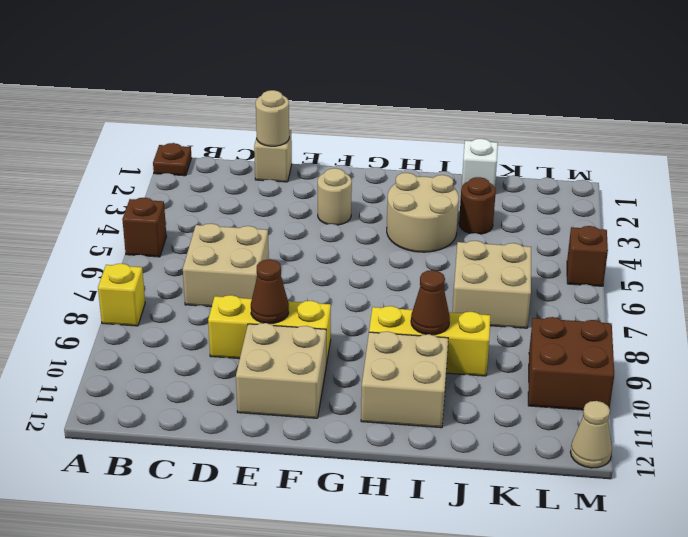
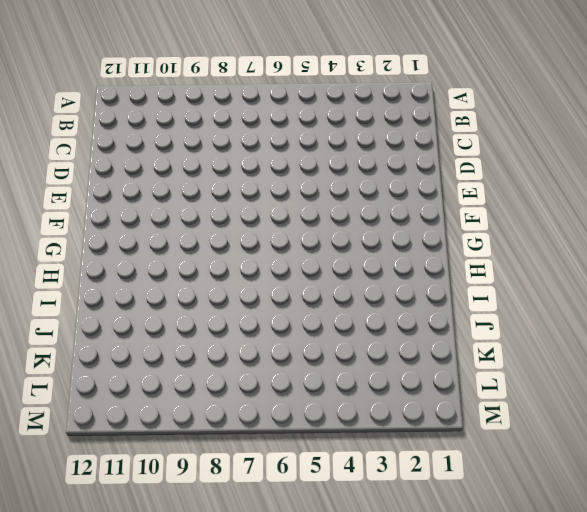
none -> brown 1x1 plate [153,143,192,176]
none -> brown 1x1 brick [122,198,166,257]
none -> yellow 1x1 brick [98,263,145,326]

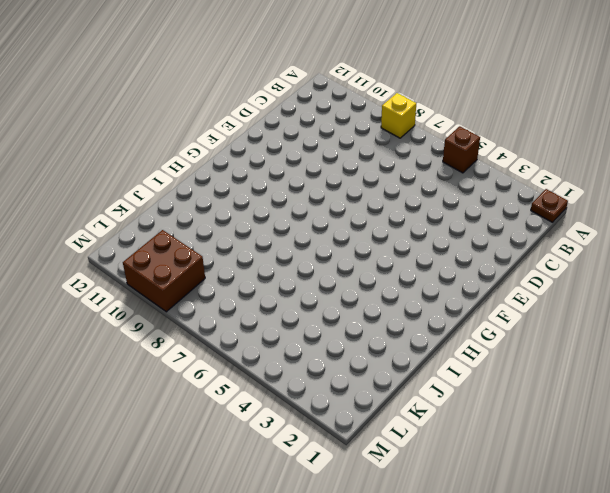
none -> tan 2x2 brick [183,223,269,307]
none -> tan 1x1 brick [254,130,292,182]
none -> yellow 1x3 brick [208,295,331,364]

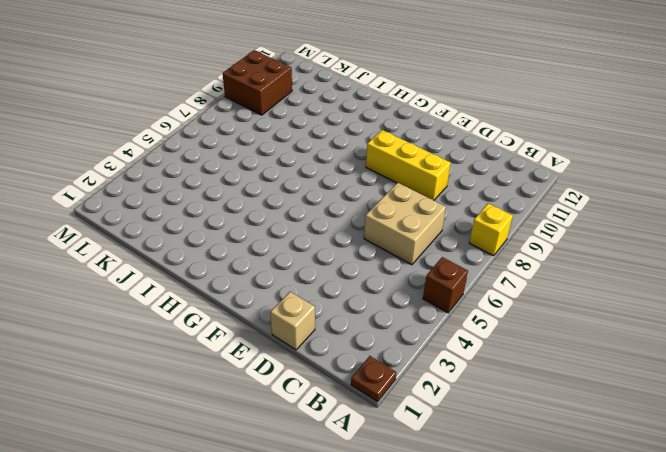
none -> tan 2x2 brick [236,323,326,418]
none -> tan 1x1 round brick [318,168,352,225]
none -> tan 2x2 round brick [387,173,459,252]

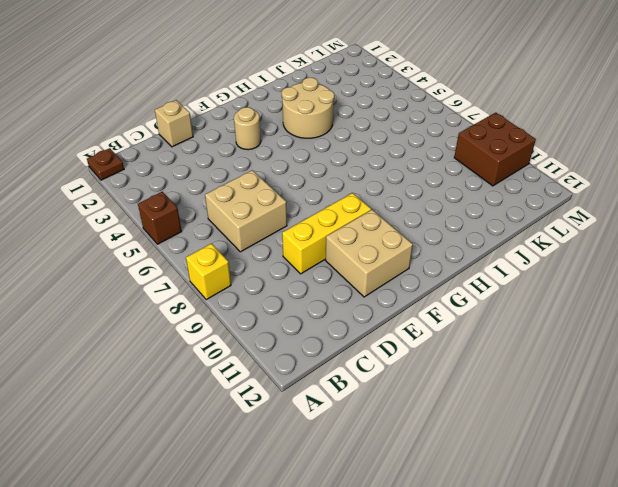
none -> yellow 1x3 brick [369,306,490,376]
none -> tan 2x2 brick [361,331,448,428]
none -> white 1x1 brick [462,139,498,187]

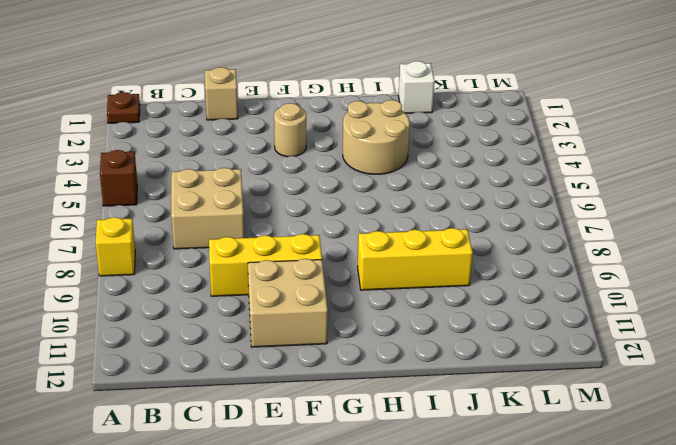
none -> tan 2x2 brick [361,331,448,428]
none -> brown 1x1 round brick [459,177,496,234]
none -> tan 2x2 brick [453,241,531,328]

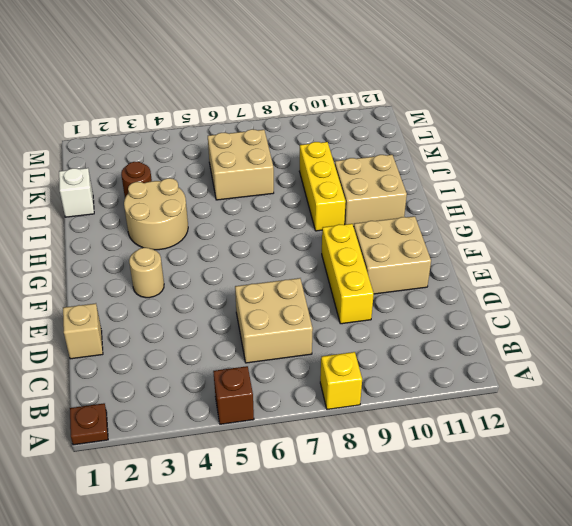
none -> brown 2x2 brick [528,317,614,410]
none -> brown 1x1 brick [567,226,608,286]
none -> tan 1x1 cone [570,401,612,468]

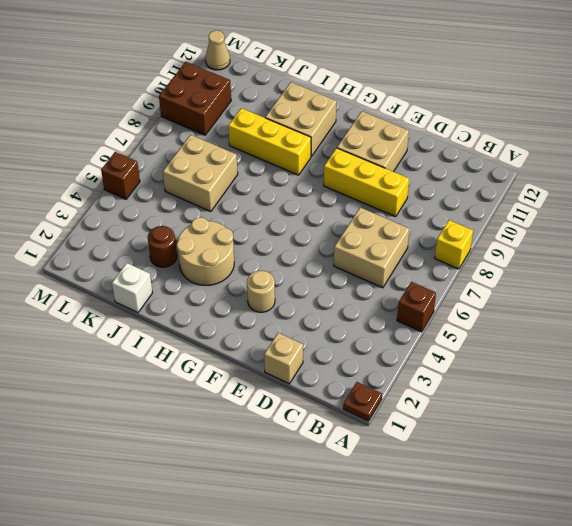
none -> tan 1x1 round brick [256,90,289,146]
none -> brown 1x1 cone [251,259,289,324]
none -> brown 1x1 cone [411,270,450,335]

